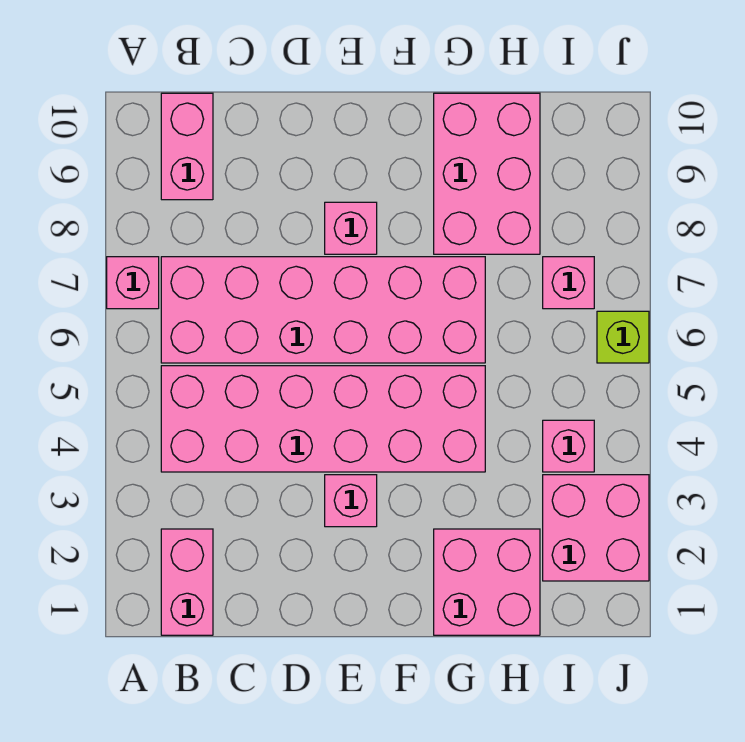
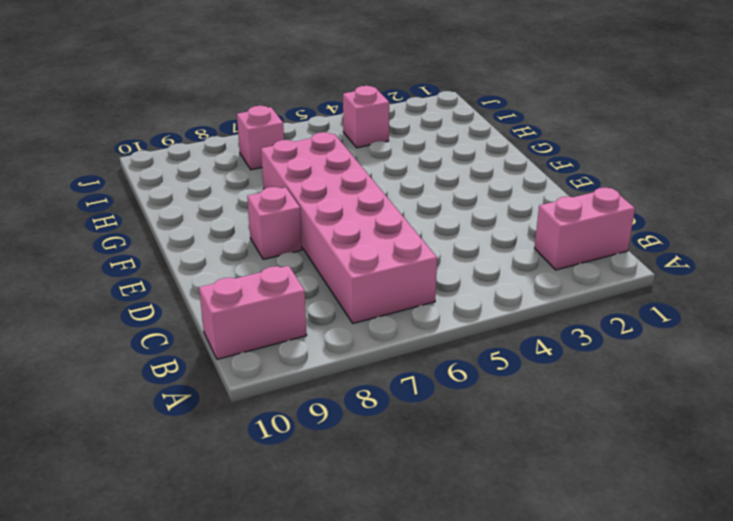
none -> pink 1x1 brick [107,257,159,309]
none -> pink 2x6 brick [161,366,485,472]
none -> pink 1x1 brick [325,475,377,527]

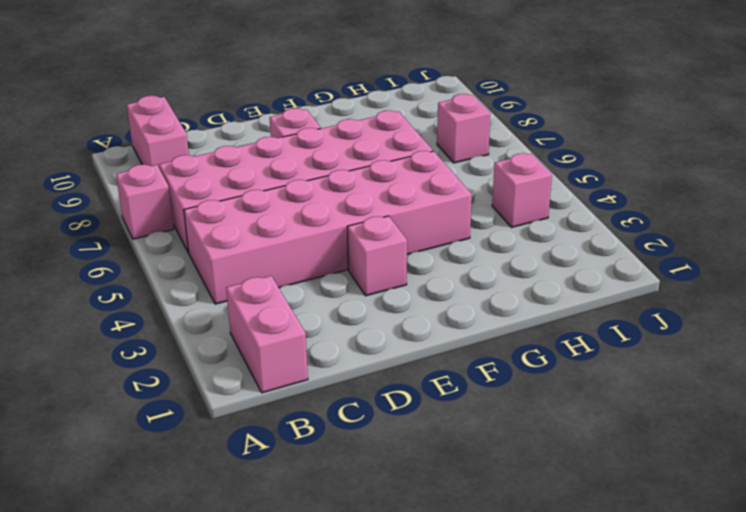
none -> pink 2x2 brick [434,529,540,635]
none -> pink 2x3 brick [434,93,540,254]
none -> pink 2x2 brick [543,475,649,581]

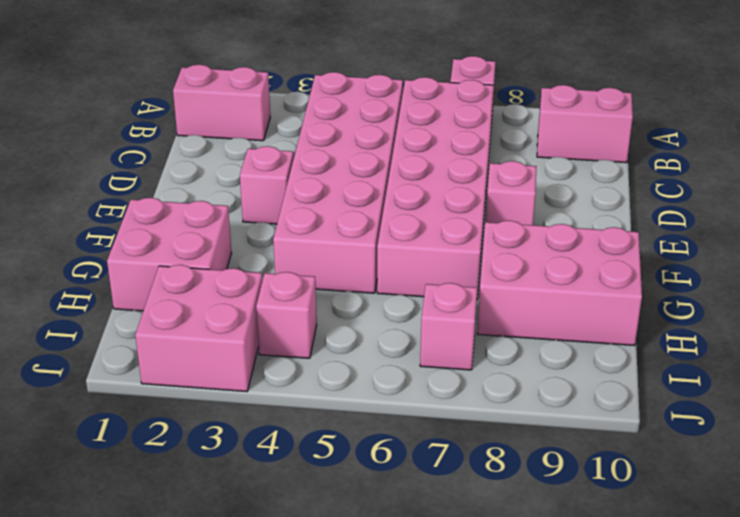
none -> lime 1x1 brick [597,311,649,363]

